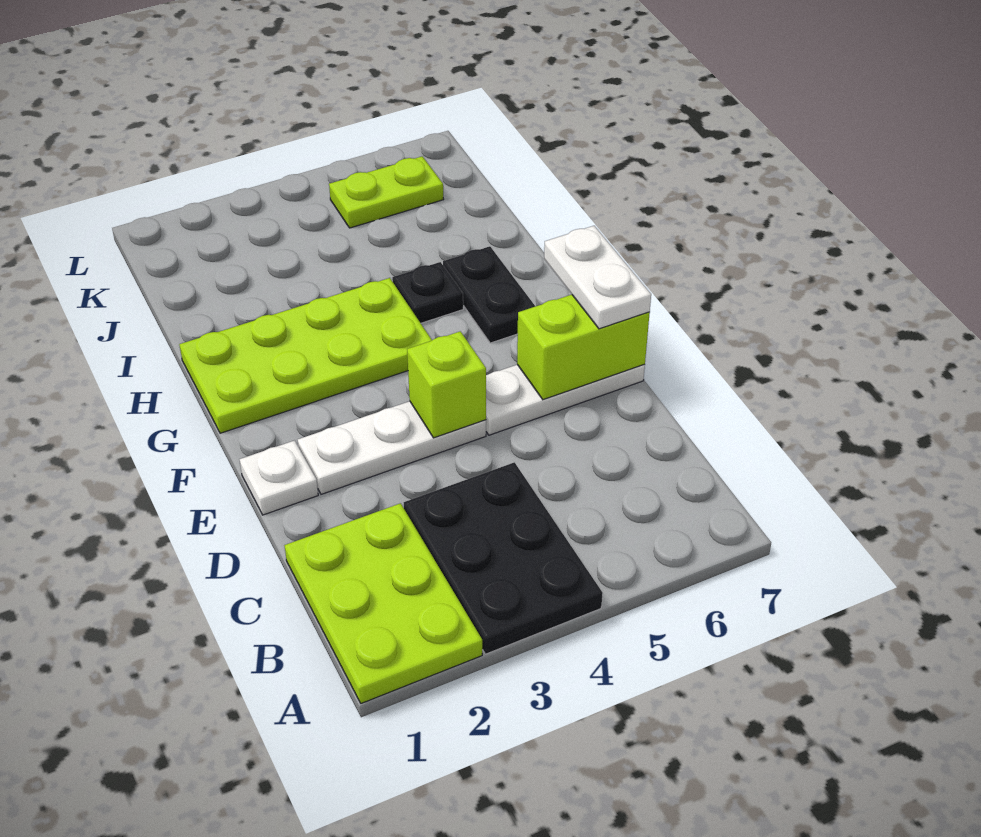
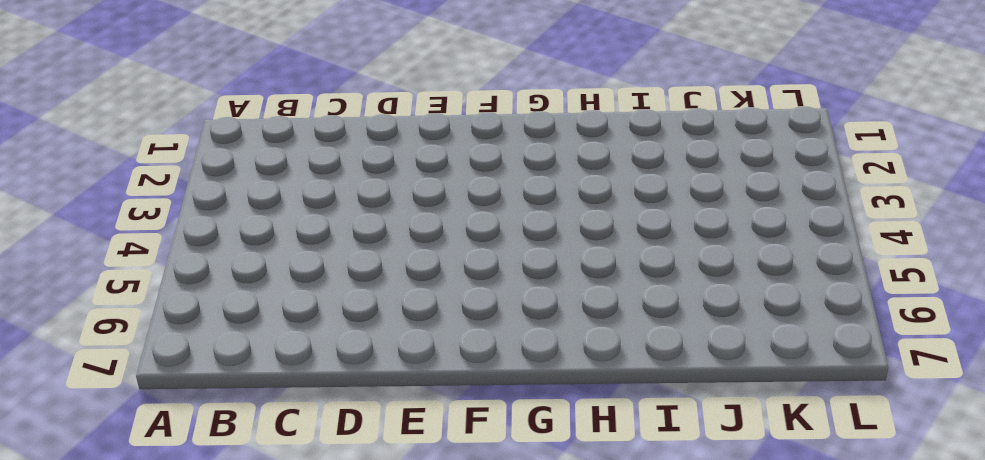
none -> lime 2x3 plate [284,503,482,703]
none -> black 2x3 plate [404,462,603,654]
none -> white 1x1 plate [239,441,318,515]

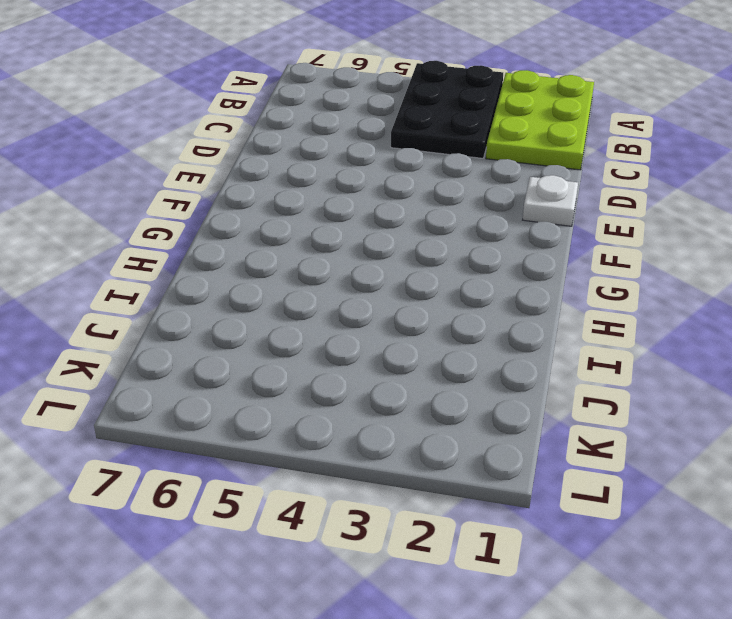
none -> white 1x3 plate [298,401,486,494]
none -> white 1x3 plate [486,364,645,435]
none -> lime 2x4 plate [179,278,432,433]

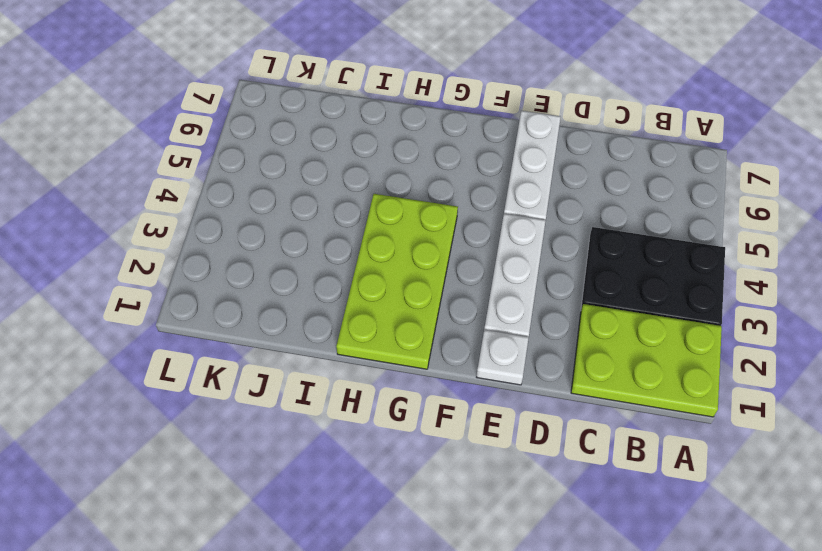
none -> black 1x2 plate [443,246,535,343]
none -> black 1x1 plate [392,262,463,323]
none -> lime 1x2 plate [329,156,444,228]

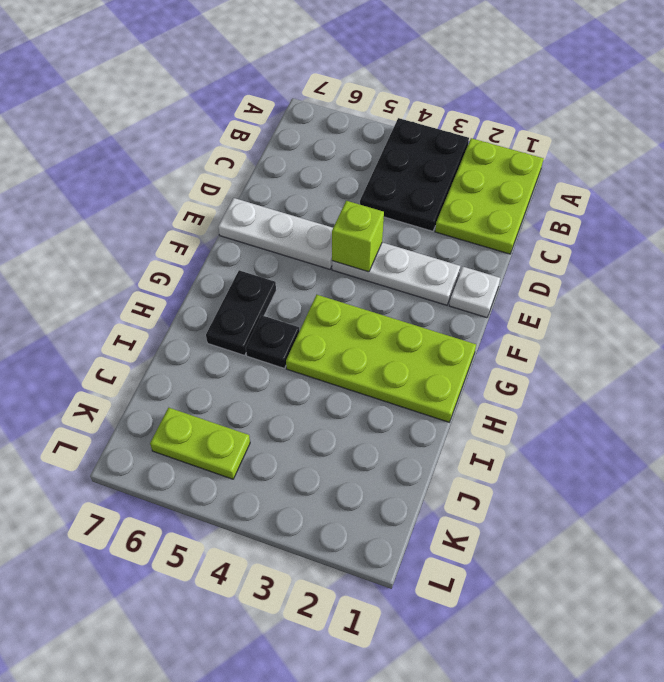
none -> lime 1x2 brick [517,295,650,400]
none -> white 1x2 plate [544,226,651,329]

